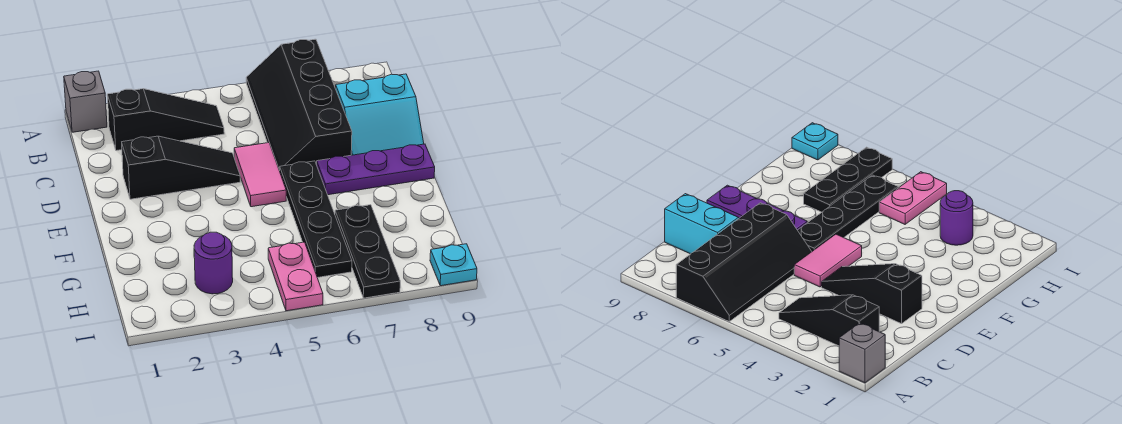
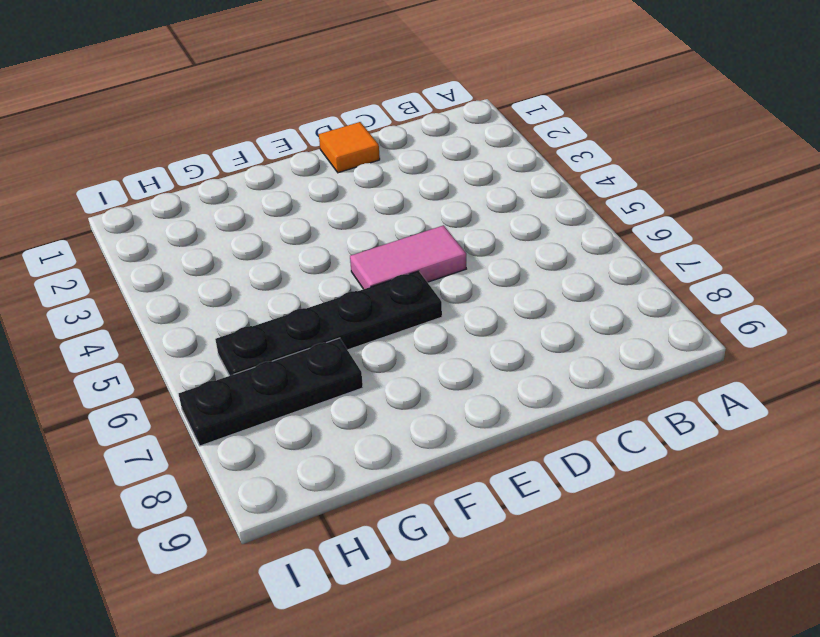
orange 1x1 tile [319,122,380,173] -> none
none -> grey 1x1 brick [64,71,107,132]
none -> black 2x4 slope [246,39,352,171]
none -> black 1x3 slope [107,89,224,151]

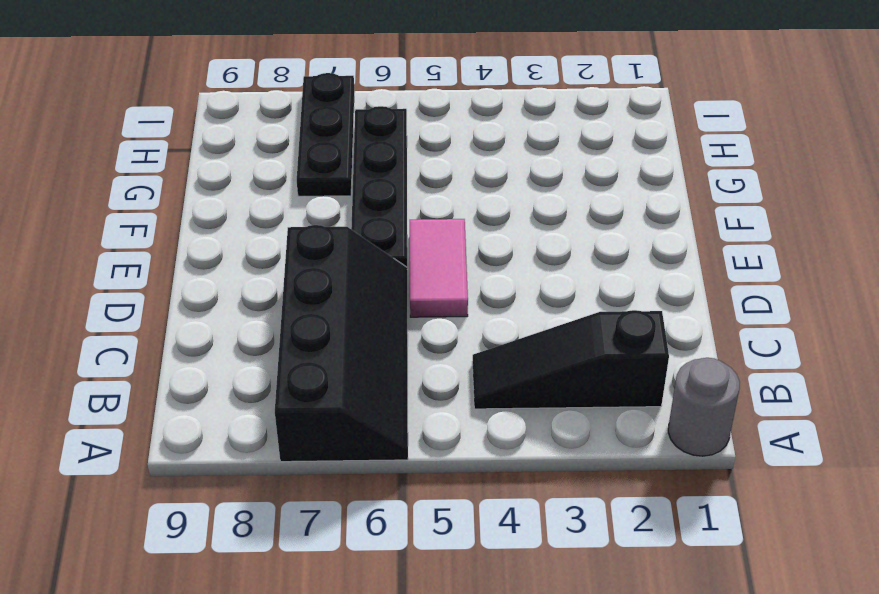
grey 1x1 round brick [668,358,740,456] -> grey 1x1 brick [64,71,107,132]
none -> cyan 2x2 slope [336,74,424,155]
none -> black 1x3 slope [122,136,240,199]
none -> purple 1x3 plate [317,144,435,195]

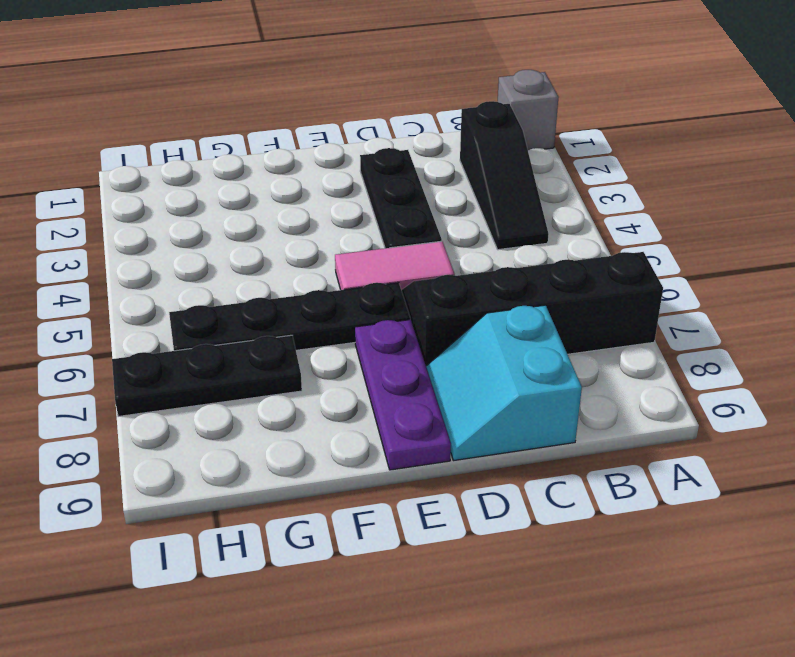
black 1x3 plate [360,148,442,248] -> black 1x3 slope [122,136,240,199]
none -> purple 1x1 round brick [194,232,233,294]
none -> pink 1x2 plate [268,242,323,311]
none -> cyan 1x1 plate [430,244,477,286]

